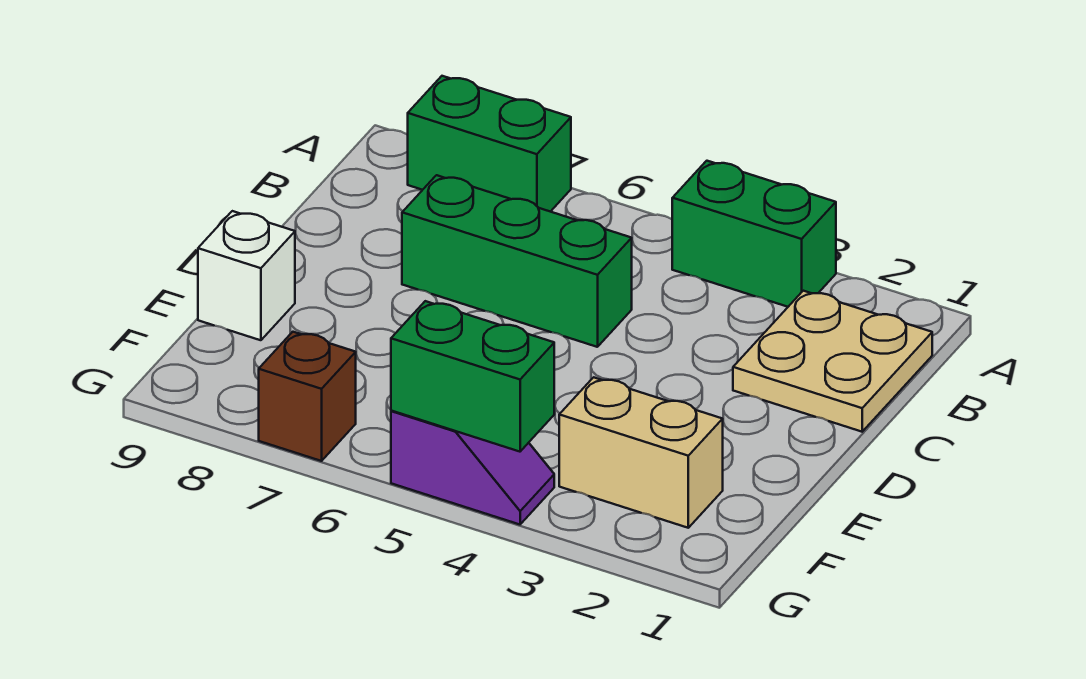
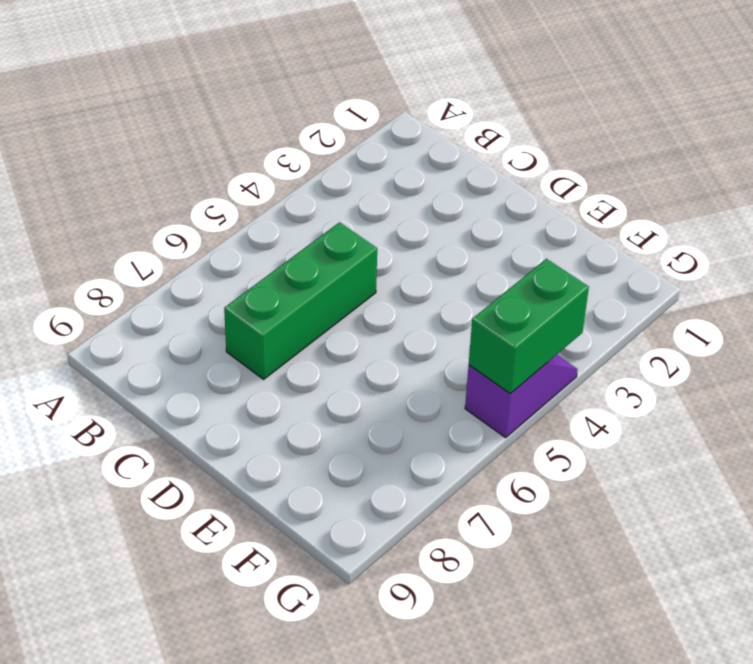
none -> green 1x2 brick [672,161,836,307]
none -> green 1x2 brick [408,76,571,212]

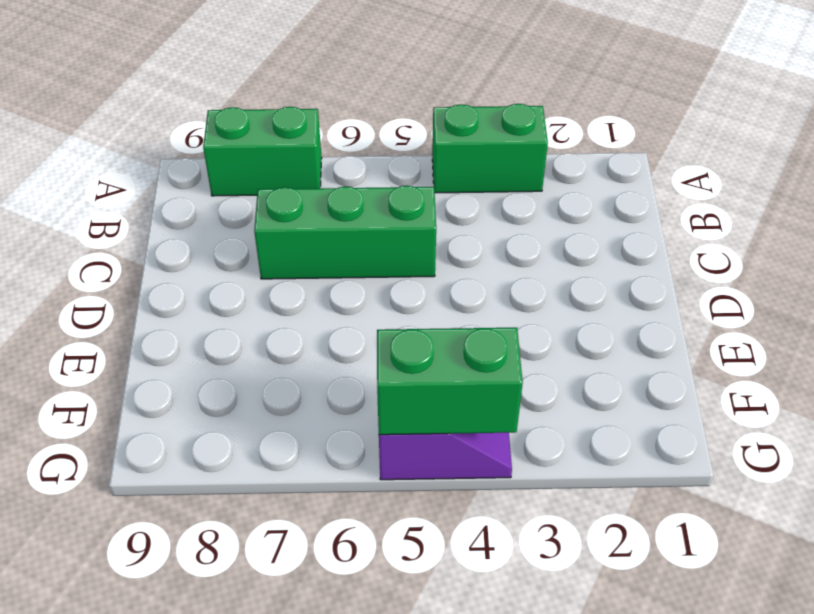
none -> tan 2x2 plate [733,291,932,432]
none -> white 1x1 brick [198,211,295,340]

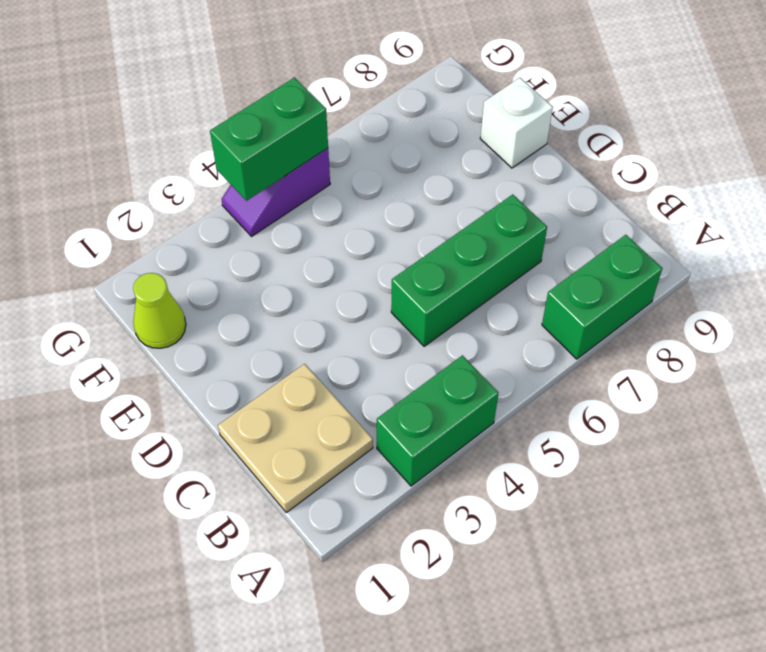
lime 1x1 cone [133,273,186,348] -> none
none -> tan 1x2 brick [559,377,723,528]
none -> brown 1x1 brick [259,332,356,461]

